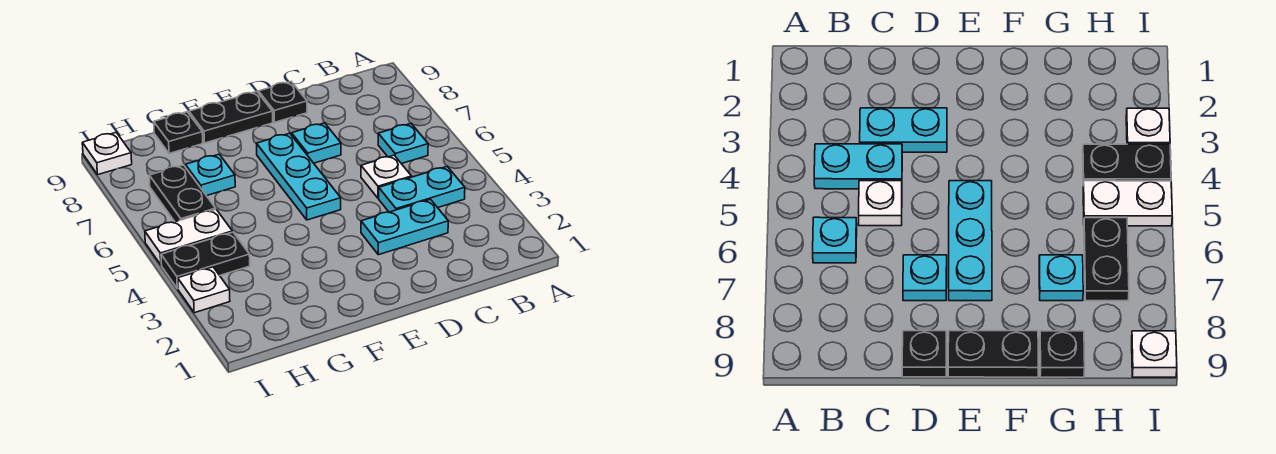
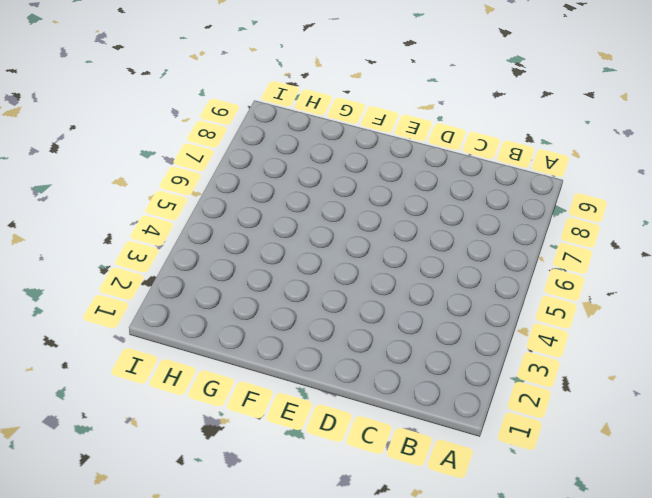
none -> cyan 1x2 plate [379,167,465,212]
none -> cyan 1x1 plate [378,124,428,164]
none -> cyan 1x2 plate [361,199,448,255]

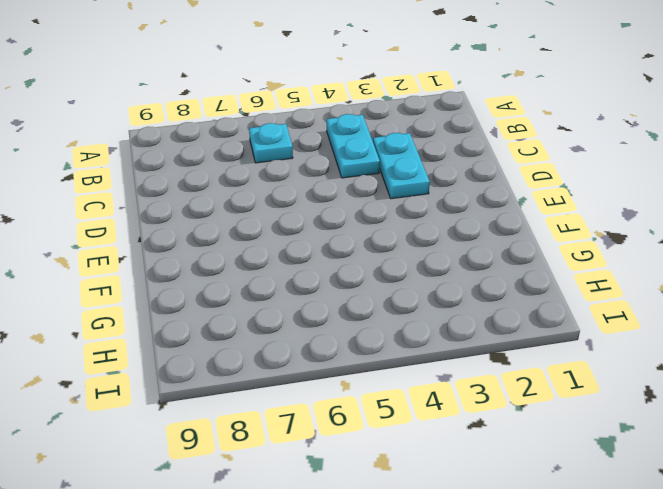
none -> white 1x1 plate [361,155,412,198]
none -> cyan 1x1 plate [292,123,341,163]
none -> black 1x1 plate [259,82,307,122]

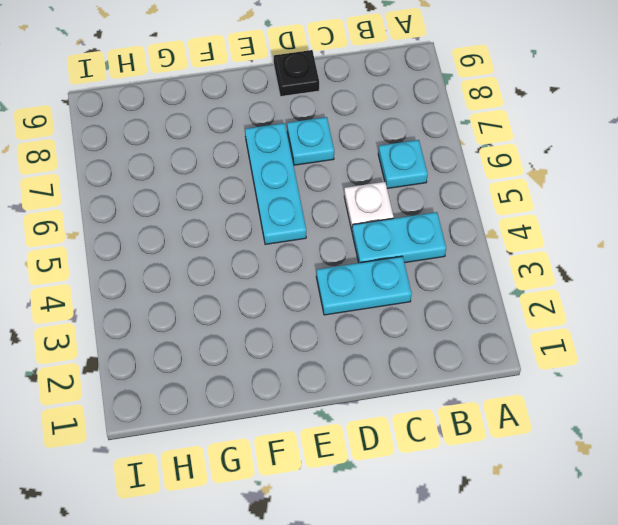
none -> black 1x2 plate [189,92,273,143]
none -> cyan 1x1 plate [185,154,235,196]
none -> black 1x1 plate [154,112,203,153]

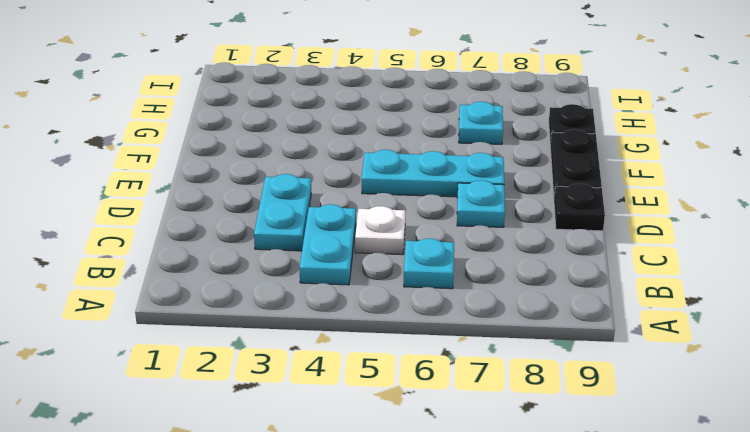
none -> black 1x2 plate [161,232,250,289]
none -> white 1x2 plate [145,210,232,265]
none -> black 1x2 plate [149,165,216,222]

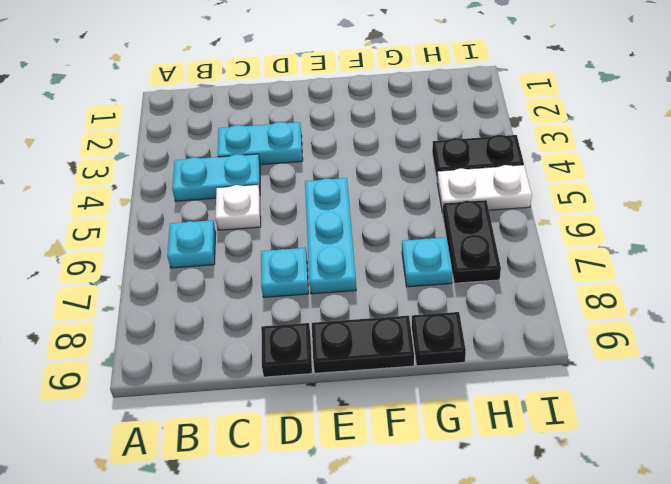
none -> white 1x1 plate [178,267,230,313]
none -> white 1x1 plate [82,132,132,175]

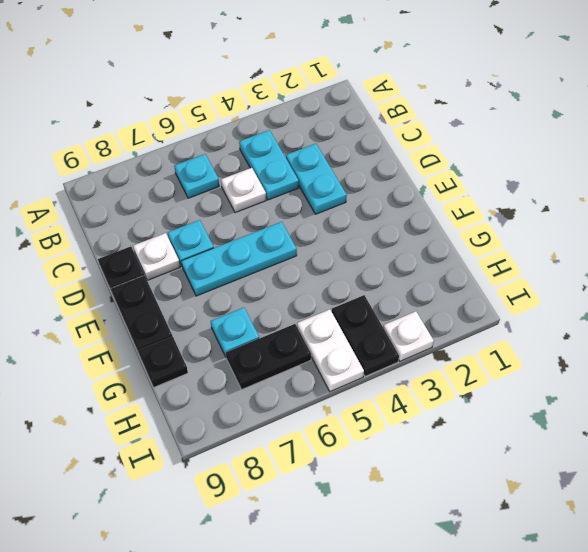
white 1x1 plate [133,233,180,280] -> white 1x1 plate moved to [82,132,132,175]

